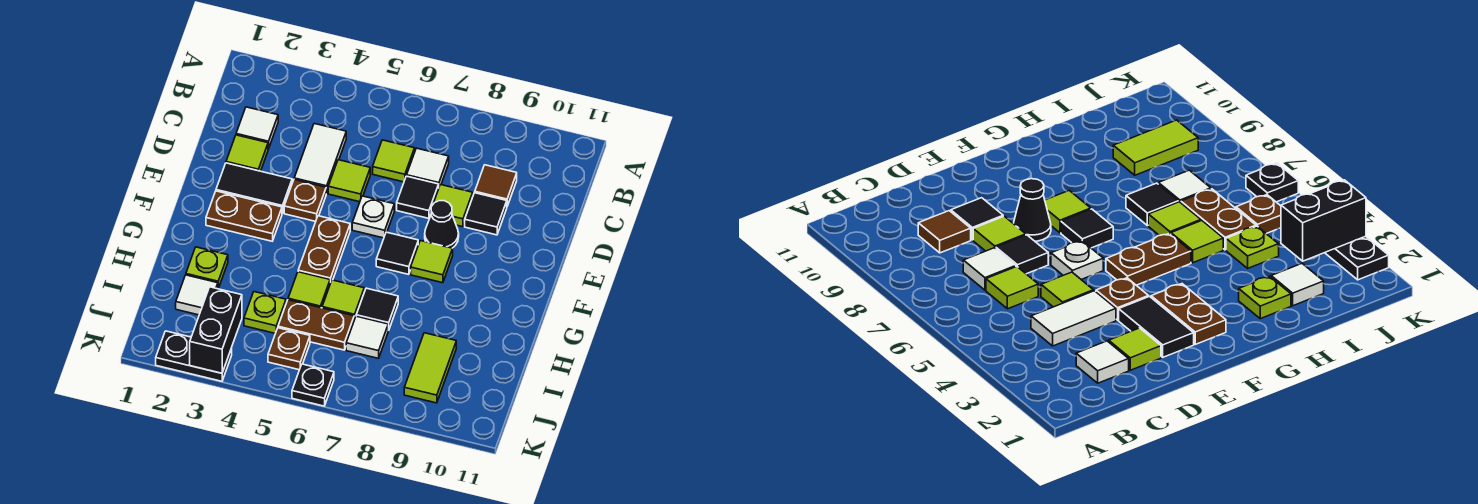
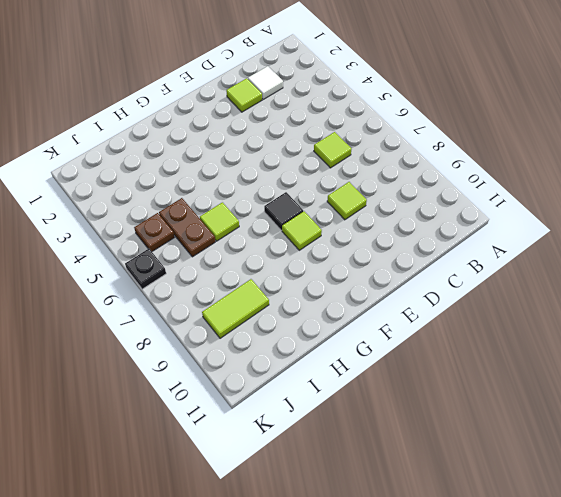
none -> white 1x2 tile [294,124,346,193]
none -> white 1x1 tile [407,148,449,186]
none -> brown 1x1 tile [475,165,517,206]
none -> lime 1x1 tile [328,160,370,202]

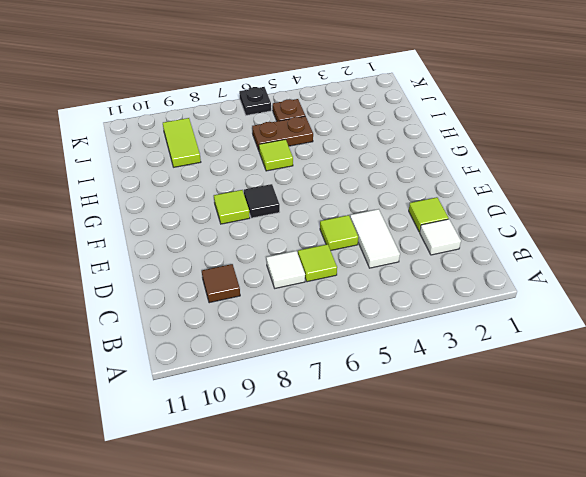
none -> black 1x1 tile [397,176,439,218]
none -> lime 1x1 tile [434,185,473,227]
none -> black 1x1 tile [465,193,507,235]
none -> black 1x2 tile [216,163,292,213]

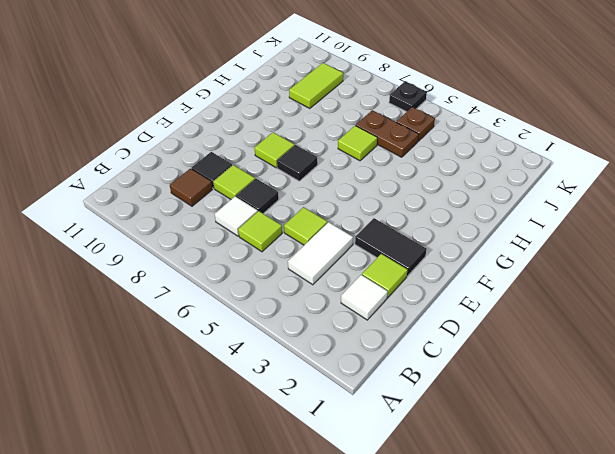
none -> brown 1x1 plate [284,180,327,221]
none -> white 1x1 plate [352,196,394,238]
none -> black 1x1 cone [425,201,459,248]
none -> brown 1x2 plate [206,191,282,241]

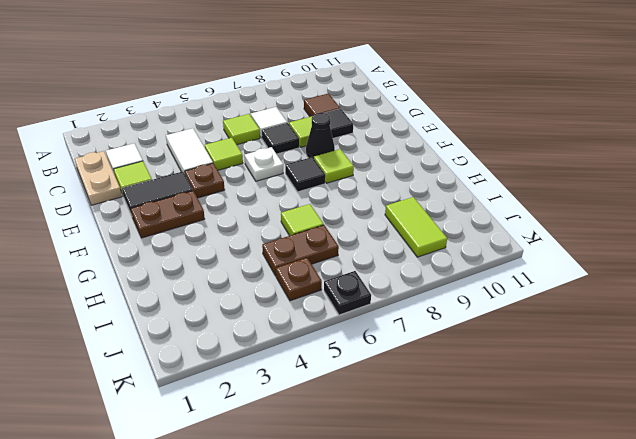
tan 1x2 plate [75,151,122,205] -> none
none -> brown 1x2 plate [298,216,350,283]
none -> lime 1x1 plate [186,247,228,288]
none -> lime 1x1 tile [288,272,330,308]
none -> black 1x1 tile [356,288,398,330]

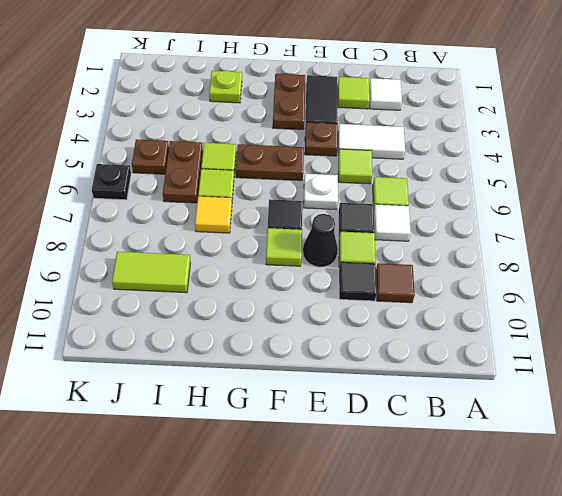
yellow 1x1 tile [195,196,232,233] -> black 1x1 tile [356,288,398,330]
none -> white 1x1 tile [176,275,218,315]
none -> lime 1x1 plate [244,292,286,333]
none -> white 1x1 tile [346,316,388,358]
none -> black 1x2 plate [156,331,232,381]

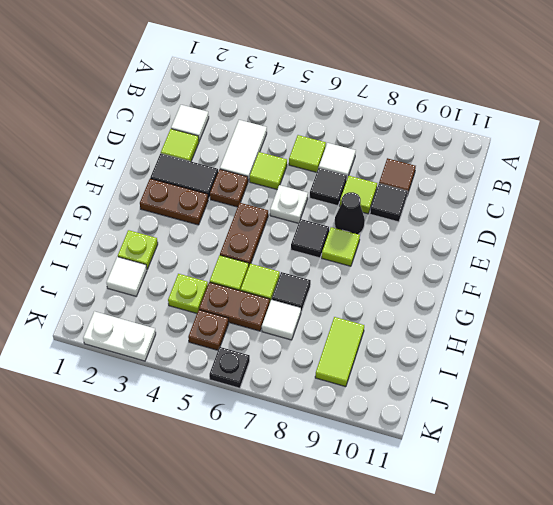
white 1x2 plate [83,311,156,361] -> black 1x2 plate [156,331,232,381]
none -> black 1x2 brick [190,287,242,373]

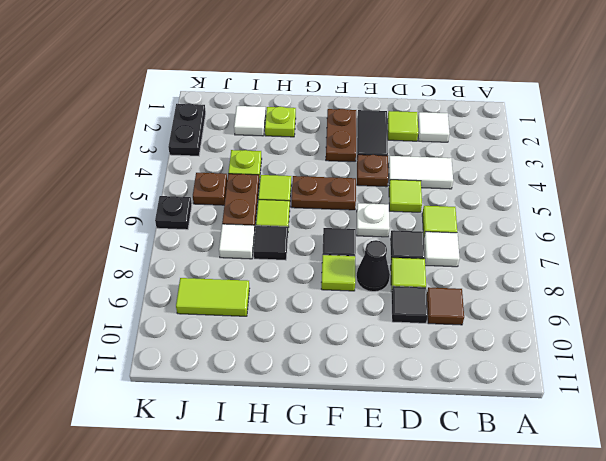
none -> black 1x2 brick [190,287,242,373]

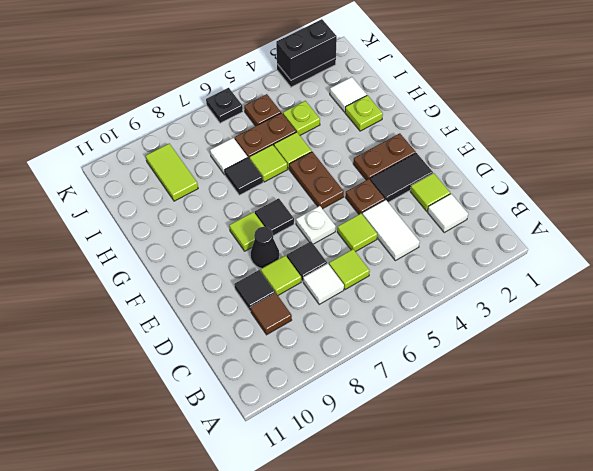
black 1x2 brick [276,19,337,80] -> black 1x2 brick turned to [190,287,242,373]

